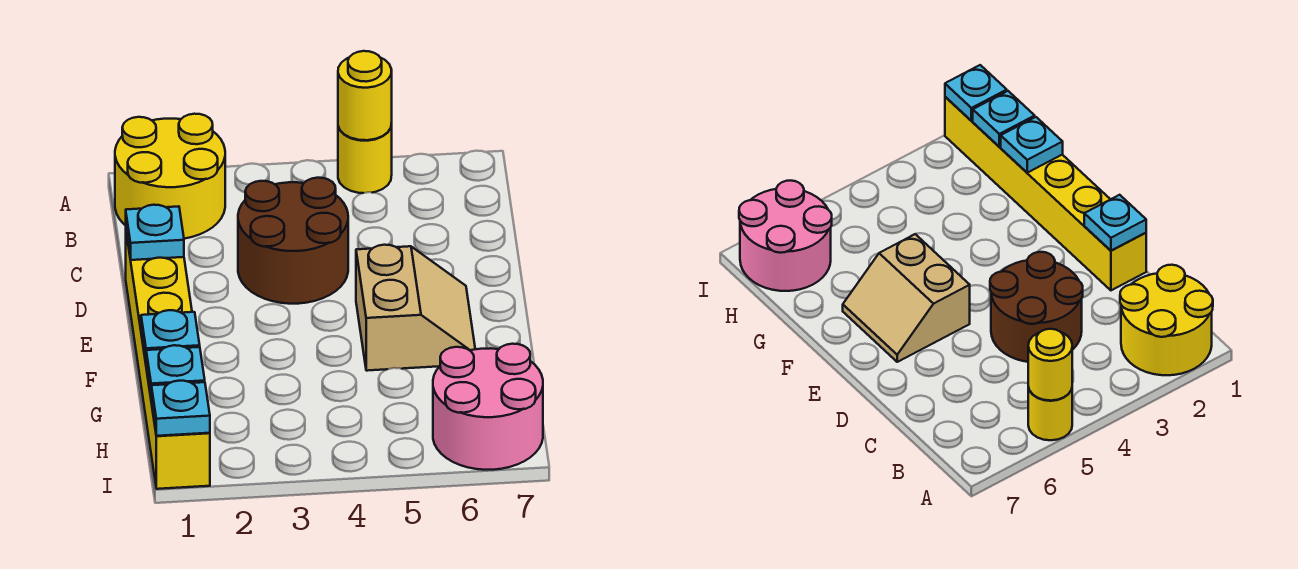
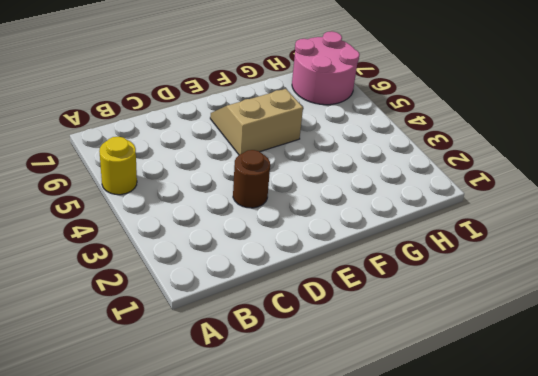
brown 1x1 round brick [233,150,270,208] -> brown 2x2 round brick [238,178,348,304]
none -> yellow 2x2 round brick [115,114,225,239]
none -> yellow 1x6 brick [126,233,210,489]

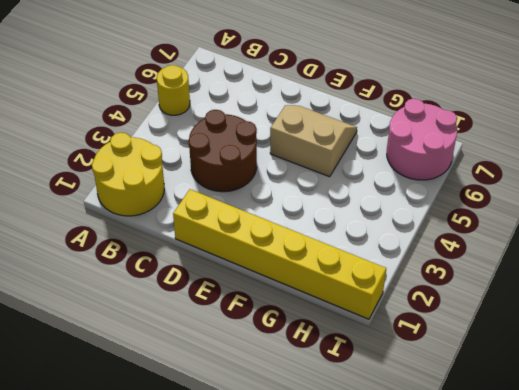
none -> yellow 1x1 round brick [338,51,392,140]
none -> cyan 1x1 plate [126,205,184,260]

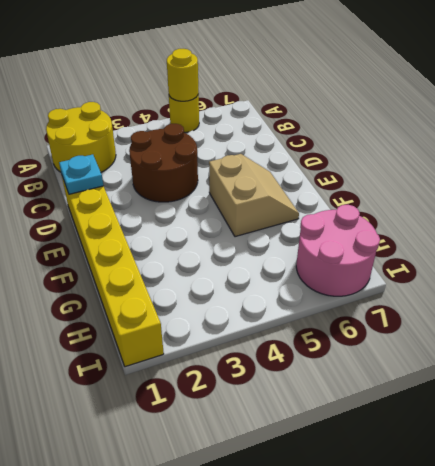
none -> cyan 1x1 plate [141,310,200,362]
none -> cyan 1x1 plate [146,345,205,396]

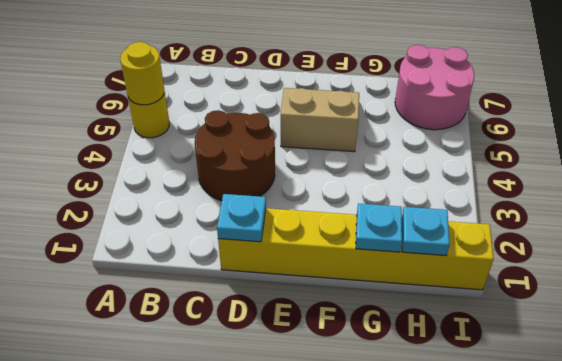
none -> yellow 2x2 round brick [115,114,225,239]
none -> cyan 1x1 plate [151,381,210,436]

